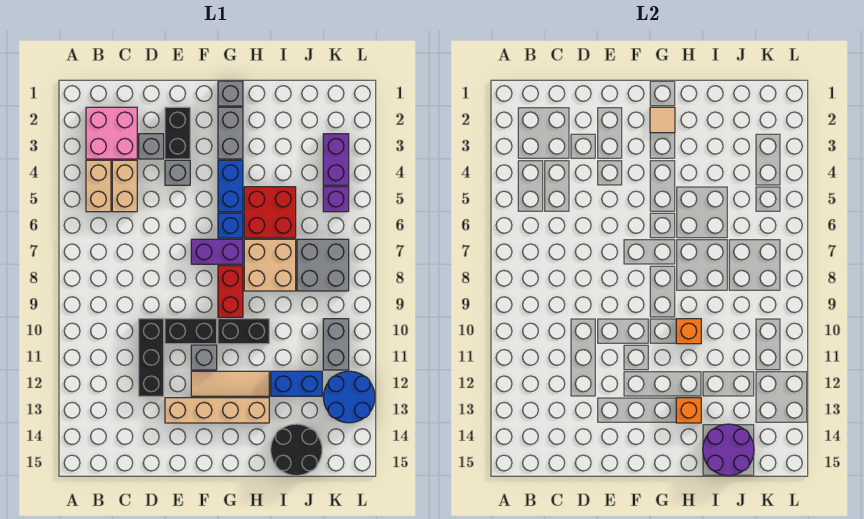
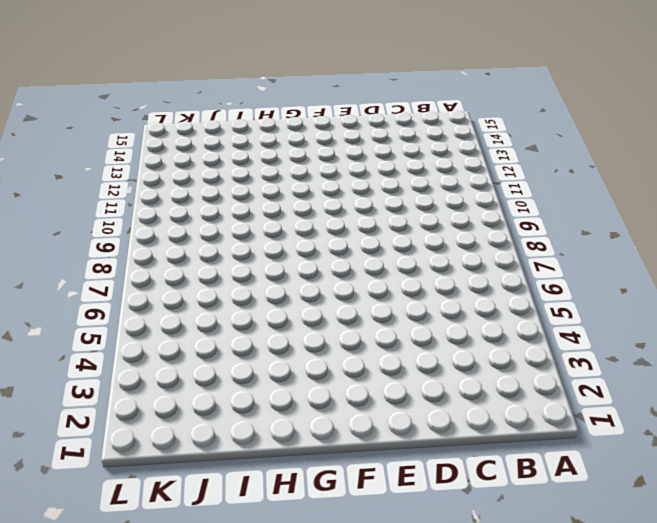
none -> pink 2x2 brick [86,107,137,159]
none -> tan 1x2 brick [86,160,111,212]
none -> tan 1x2 brick [112,160,137,212]
none -> grey 1x1 brick [139,134,164,159]

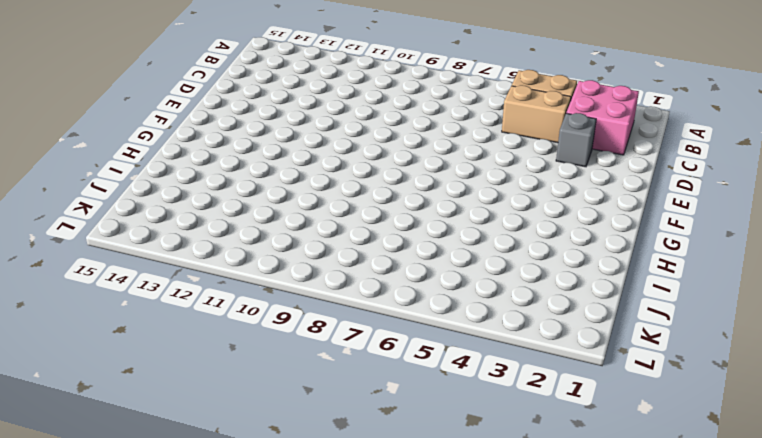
none -> black 1x3 brick [139,319,164,396]
none -> black 1x2 brick [165,107,190,159]
none -> grey 1x1 brick [165,160,190,185]
none -> black 1x2 brick [165,319,217,344]

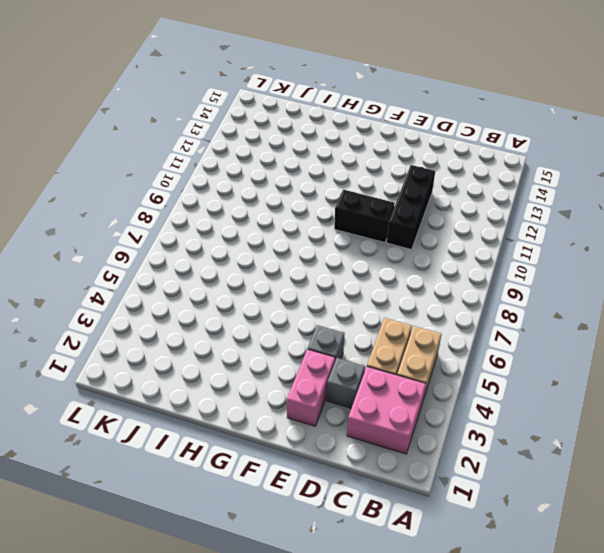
pink 1x2 brick [287,349,335,426] -> black 1x2 brick [165,107,190,159]
none -> tan 1x4 brick [165,398,269,423]
none -> purple 1x2 brick [191,239,243,264]
none -> grey 1x1 brick [191,345,217,370]
none -> tan 1x3 tile [191,371,269,396]

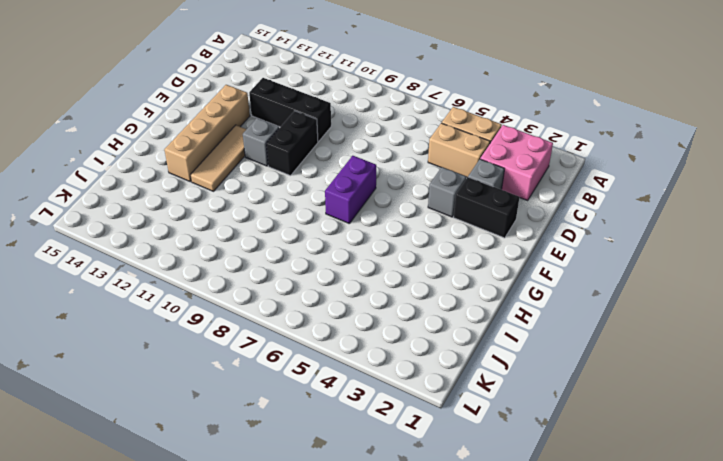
none -> grey 1x1 brick [218,81,243,106]
none -> grey 1x2 brick [218,107,243,159]
none -> blue 1x2 brick [218,160,243,212]
none -> blue 1x1 brick [218,213,243,238]

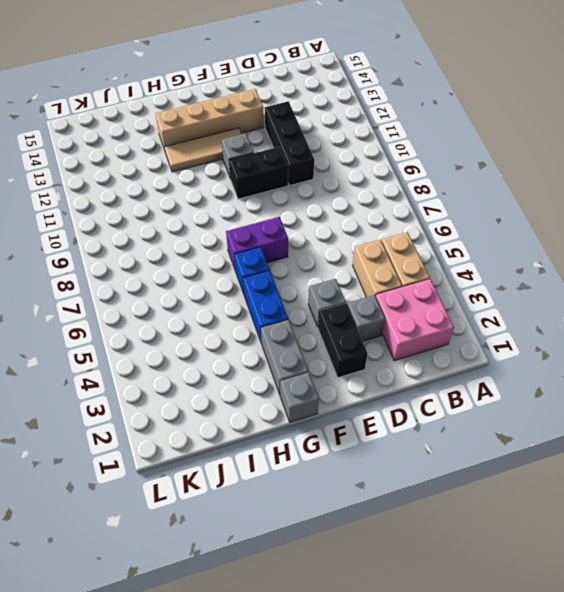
none -> red 1x2 brick [218,266,243,317]
none -> black 1x2 brick [218,319,269,344]
none -> red 2x2 brick [244,187,296,238]
none -> tan 2x2 brick [244,239,296,291]

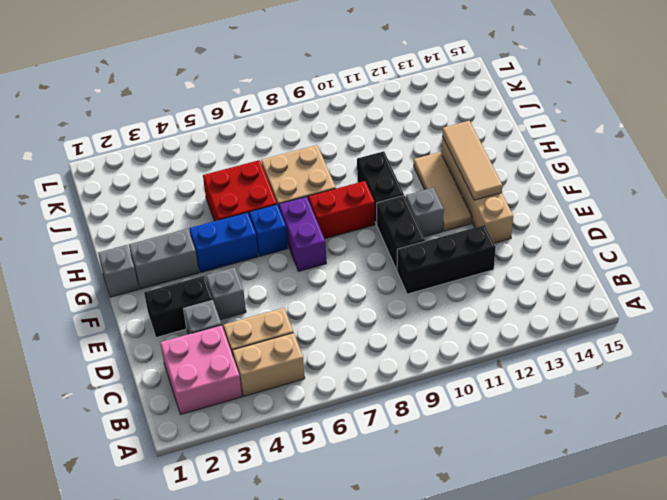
tan 1x3 tile [442,121,502,200] -> orange 1x1 brick [676,398,701,423]
none -> blue 1x2 brick [271,371,322,396]
none -> black 2x2 round brick [271,424,322,476]
none -> grey 2x2 brick [297,239,349,291]
none -> purple 1x2 brick [323,134,349,185]

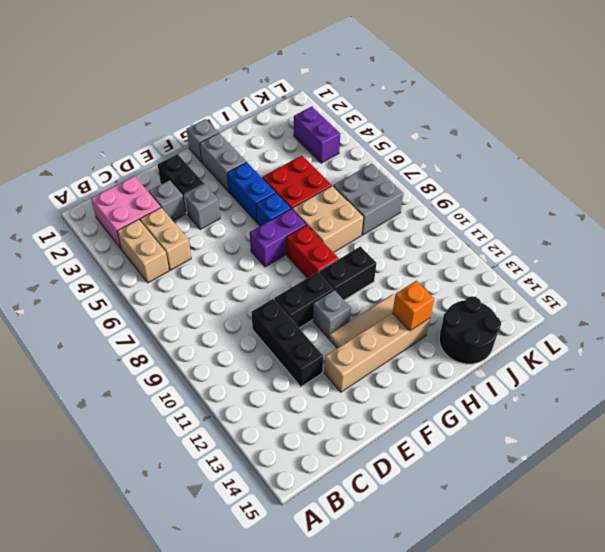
none -> blue 1x2 brick [271,371,322,396]
none -> purple 1x1 brick [323,187,349,212]
none -> grey 1x2 brick [323,319,349,370]
none -> blue 2x2 round brick [323,371,375,423]

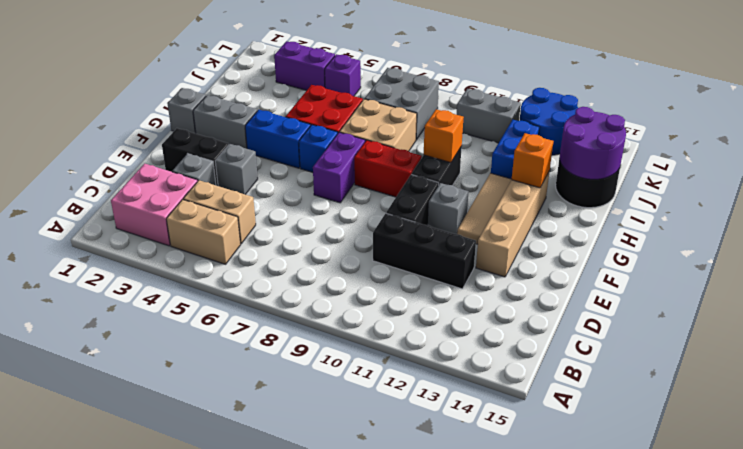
none -> tan 1x1 tile [650,107,675,133]

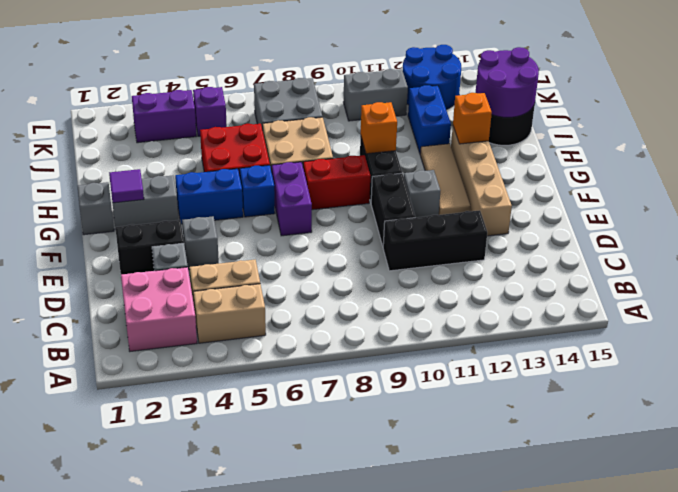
purple 1x1 tile [109,169,144,203] -> tan 1x1 tile [650,107,675,133]

